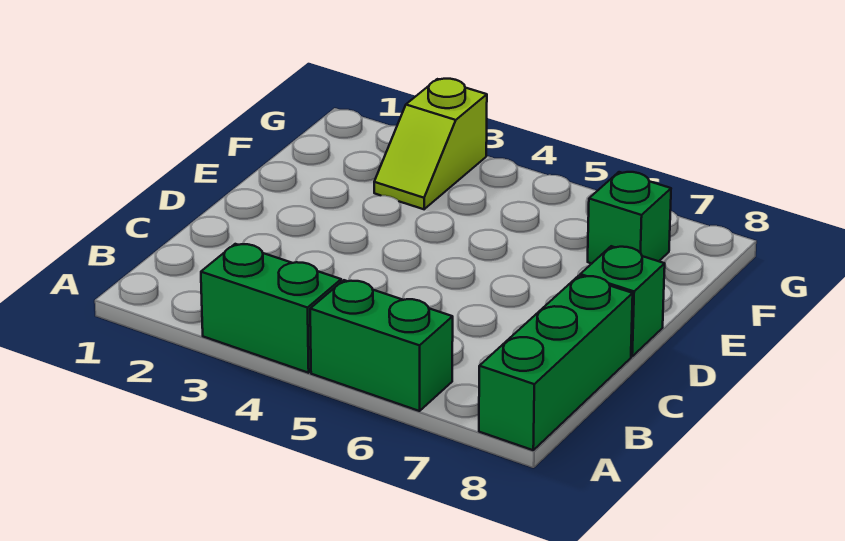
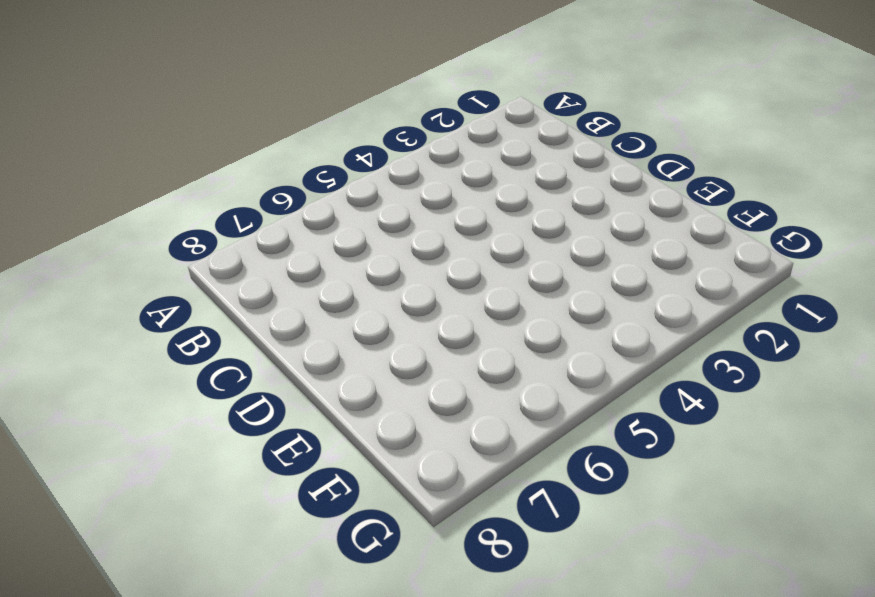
none -> green 1x2 brick [201,244,341,373]
none -> green 1x2 brick [310,280,453,411]

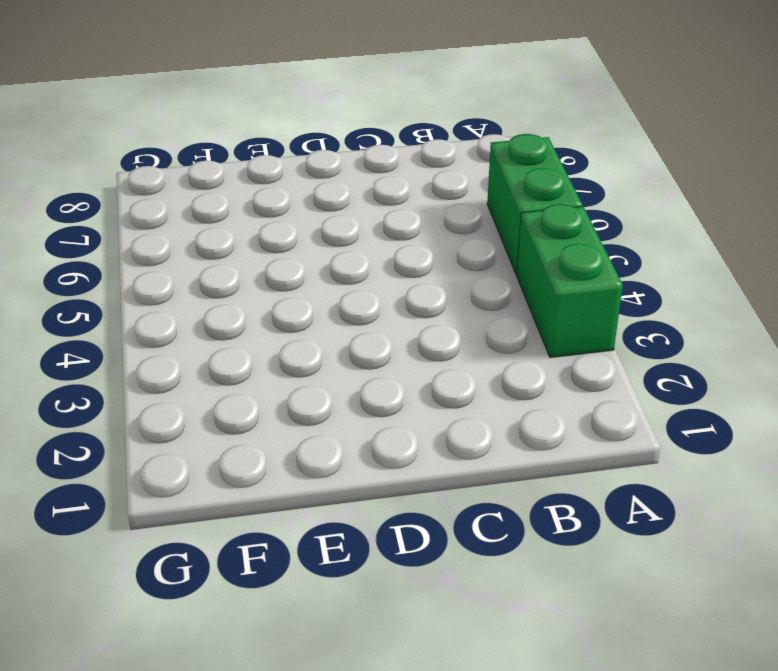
none -> green 1x3 brick [479,276,633,450]
none -> green 1x1 brick [580,246,665,356]

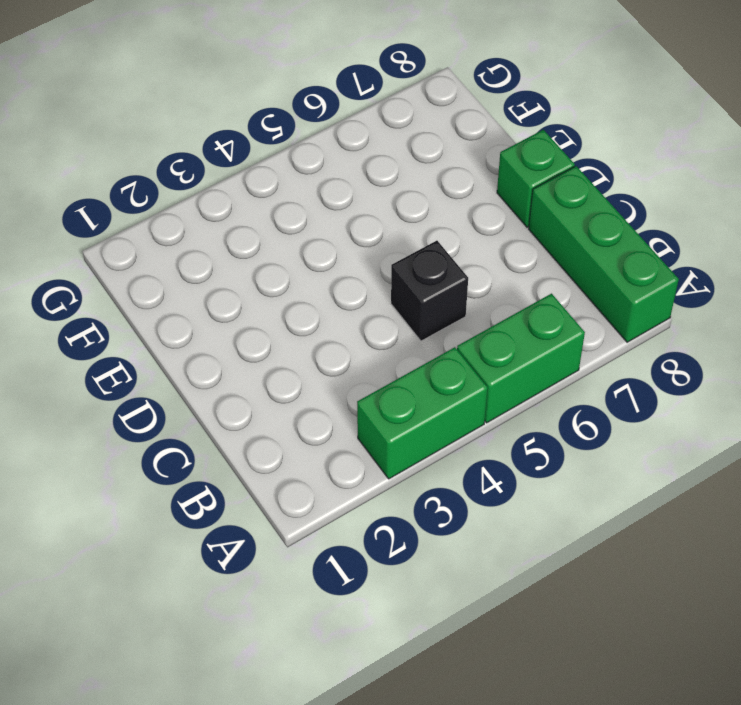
black 1x1 brick [391,241,468,341] -> none
none -> lime 1x2 slope [374,79,487,209]
none -> green 1x1 brick [588,172,671,264]

